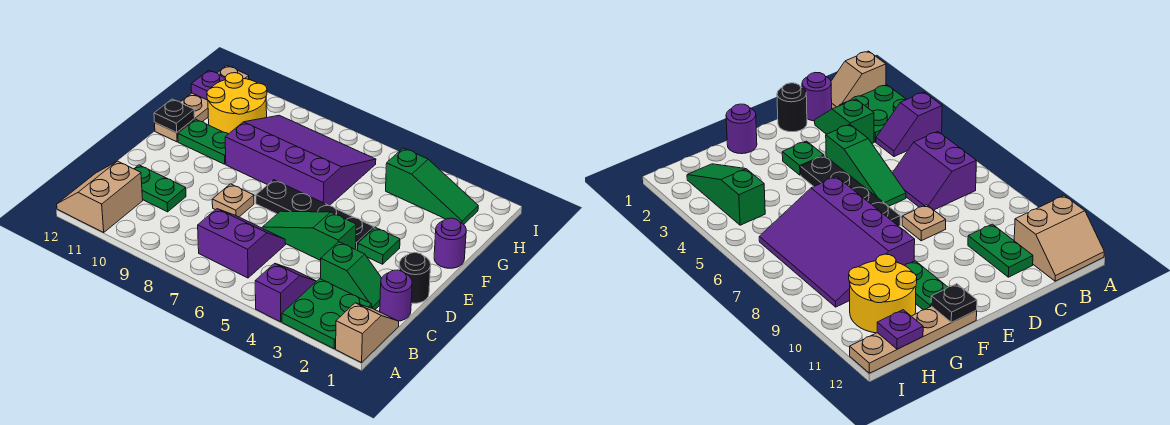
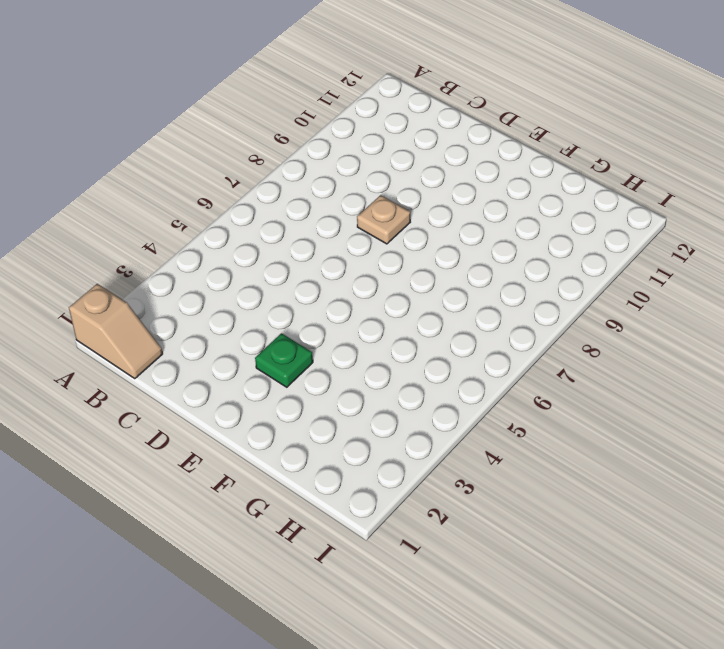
none -> green 2x2 plate [282,279,372,349]
none -> purple 1x2 slope [255,263,316,322]
none -> tan 2x2 slope [57,161,143,232]

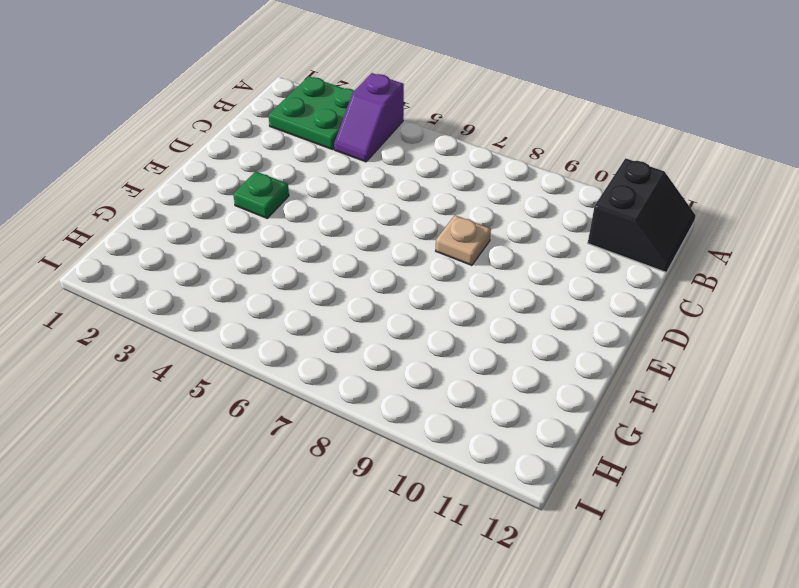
black 2x2 slope [588,158,696,272] -> tan 2x2 slope [57,161,143,232]
none -> tan 1x2 slope [336,303,399,363]
none -> purple 2x2 slope [198,209,286,278]
none -> purple 1x1 round brick [380,270,412,321]

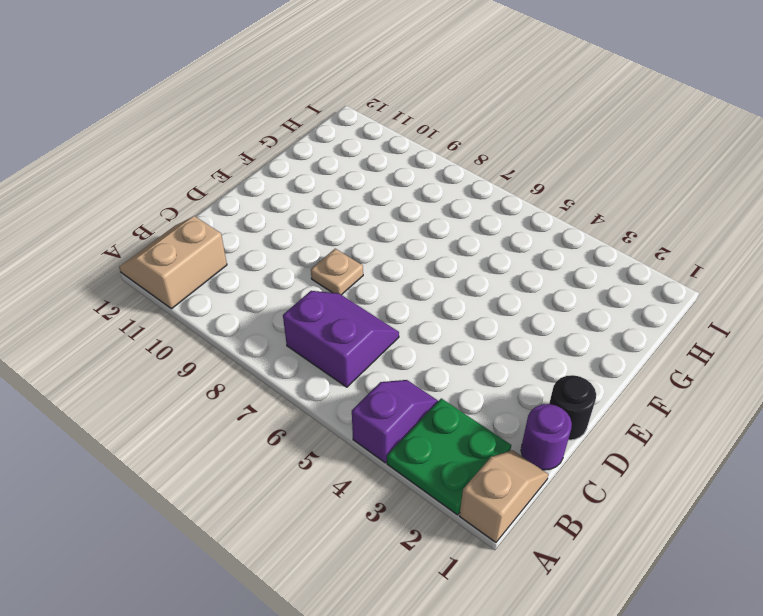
none -> green 1x2 slope [321,242,381,309]
none -> green 1x2 plate [134,165,186,212]
none -> green 1x3 slope [262,211,356,261]

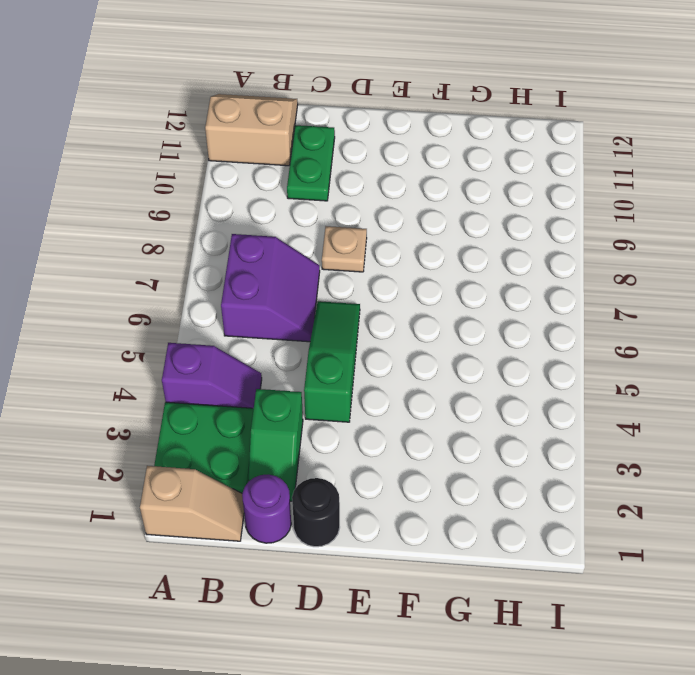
none -> green 1x1 plate [358,227,400,264]
none -> black 1x4 plate [256,180,374,250]
none -> purple 1x1 round brick [434,218,466,268]

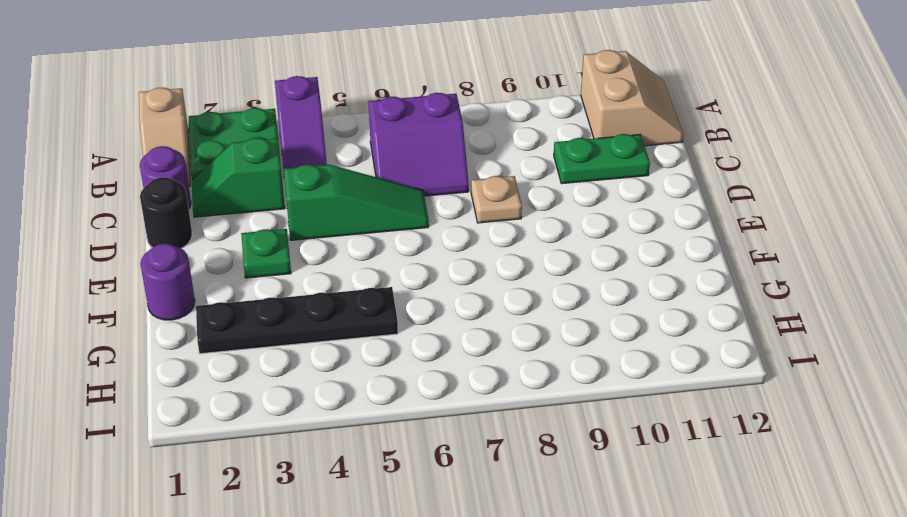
black 1x4 plate [196,287,398,354] -> black 1x4 plate moved to [256,180,374,250]
none -> purple 3x4 slope [225,115,376,206]
none -> green 1x2 plate [178,119,228,164]
none -> tan 1x4 plate [155,66,249,142]

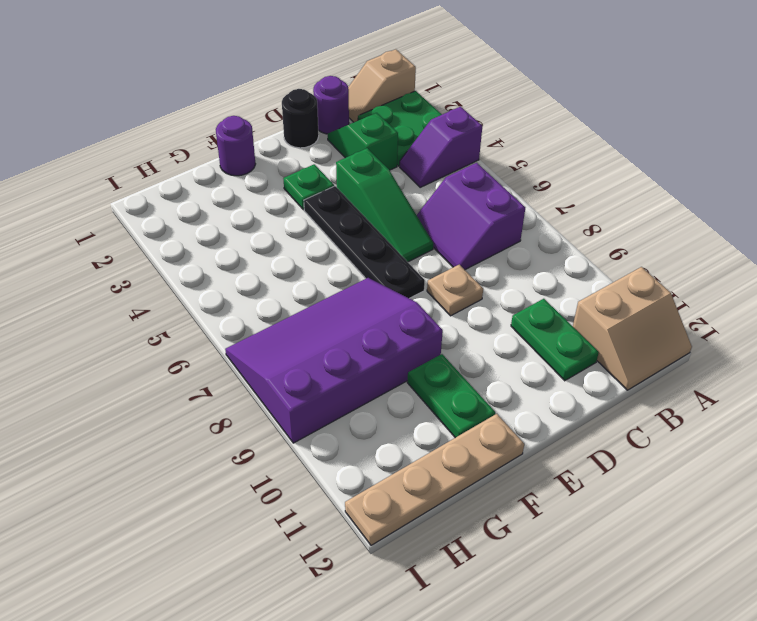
purple 3x4 slope [225,278,443,443] -> purple 3x4 slope turned to [225,115,376,206]
none -> yellow 2x2 round brick [207,73,267,134]
none -> green 1x3 slope [386,148,478,224]
none -> black 1x1 plate [154,99,195,133]

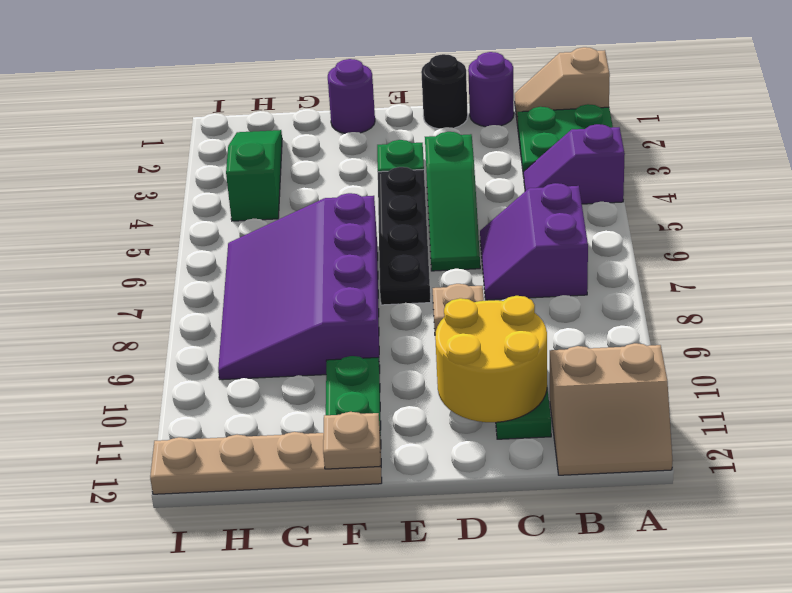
yellow 2x2 round brick [435,296,547,422] -> yellow 2x2 round brick moved to [207,73,267,134]
tan 1x1 plate [323,412,380,469] -> black 1x1 plate [154,99,195,133]
none -> green 1x2 slope [321,242,381,309]
none -> purple 1x1 plate [191,70,225,100]

